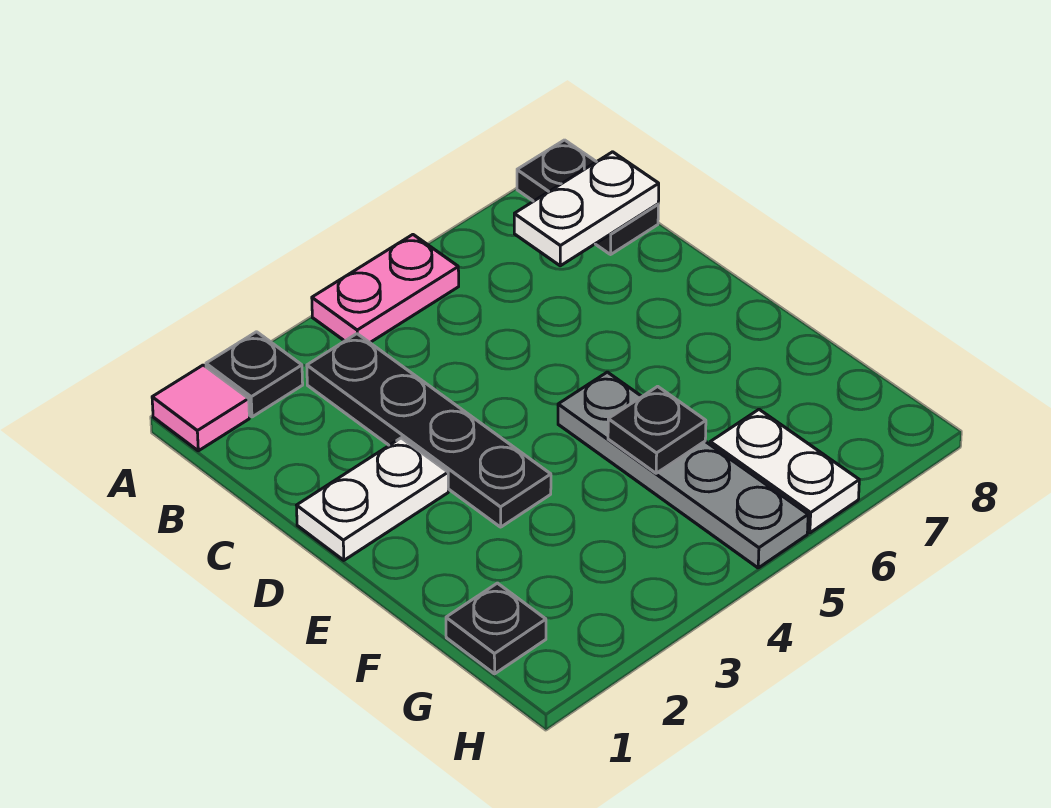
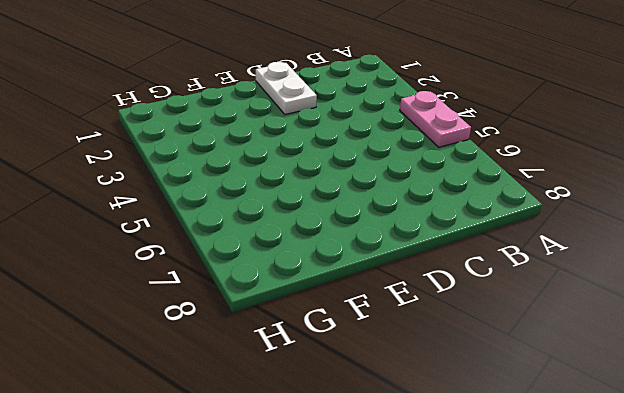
none -> pink 1x1 tile [152,365,249,451]
none -> black 1x1 plate [206,332,303,417]

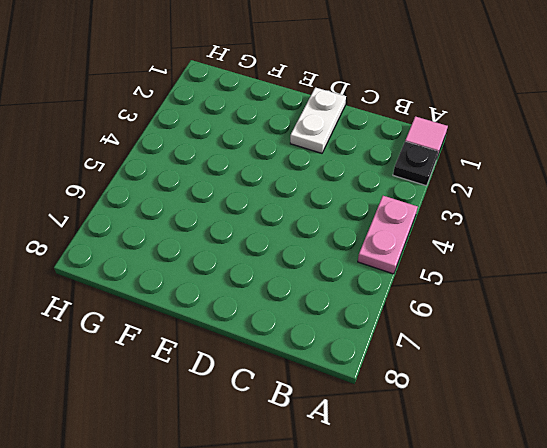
none -> black 1x2 plate [517,140,658,254]
none -> black 1x4 plate [307,334,551,527]

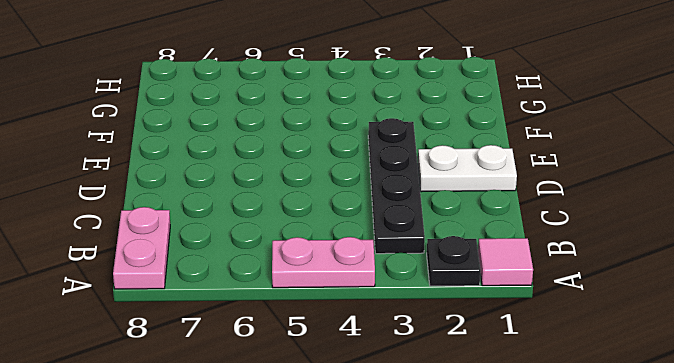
pink 1x2 plate [113,207,170,289] -> black 1x2 plate [517,140,658,254]
none -> grey 1x4 plate [558,372,808,568]
none -> black 1x1 plate [446,583,546,674]

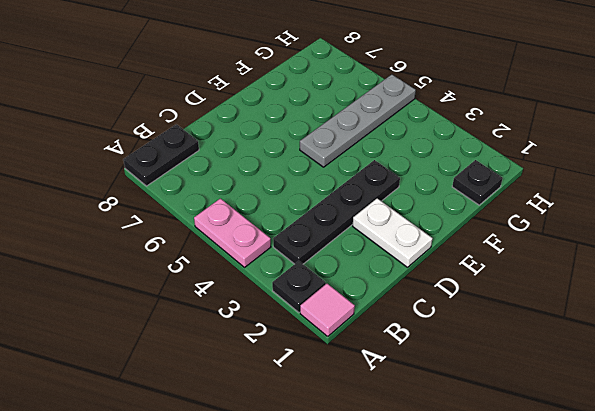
none -> white 1x2 plate [710,410,859,533]
none -> white 1x2 plate [514,152,659,266]

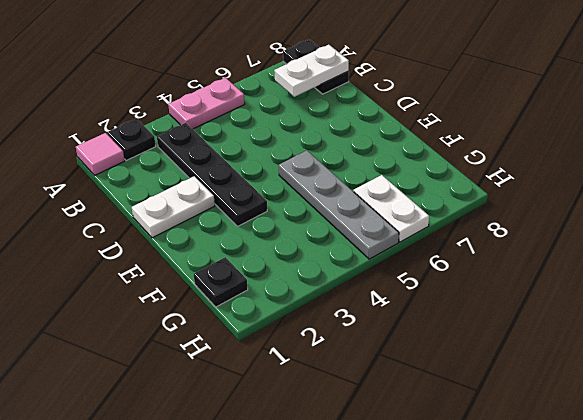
none -> black 1x1 plate [608,386,706,473]

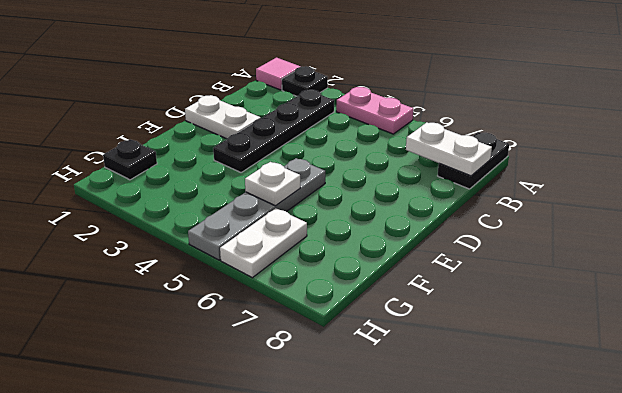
white 1x1 plate [245,162,300,206] -> black 1x1 plate [608,386,706,473]

